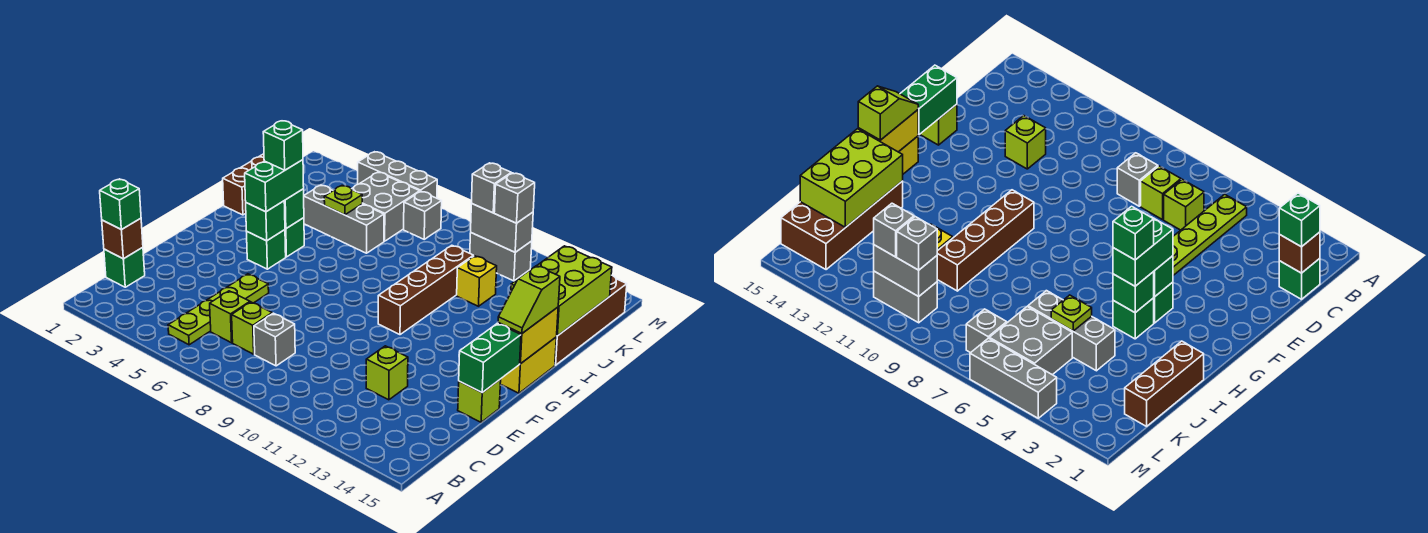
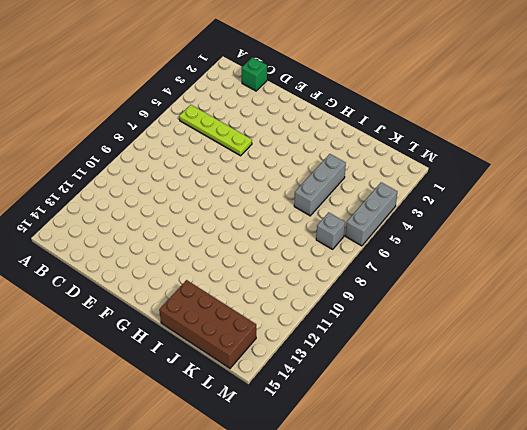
none -> lime 1x1 brick [210,291,250,343]
none -> lime 1x1 brick [232,302,272,354]
none -> grey 1x1 brick [254,313,295,366]
none -> lime 1x1 brick [366,346,408,400]

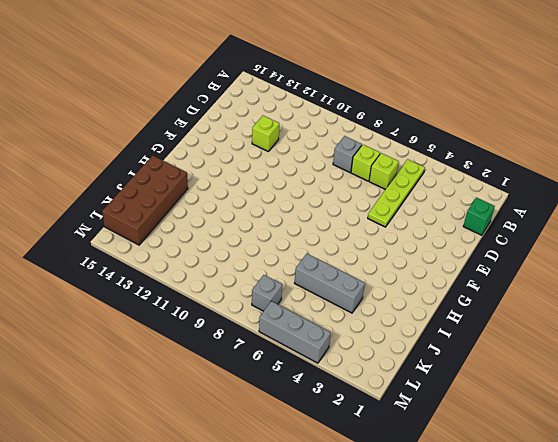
none -> lime 1x1 brick [458,379,501,422]
none -> green 1x1 brick [246,230,286,269]
none -> brown 1x4 brick [378,245,474,335]
none -> yellow 1x2 brick [500,337,556,393]

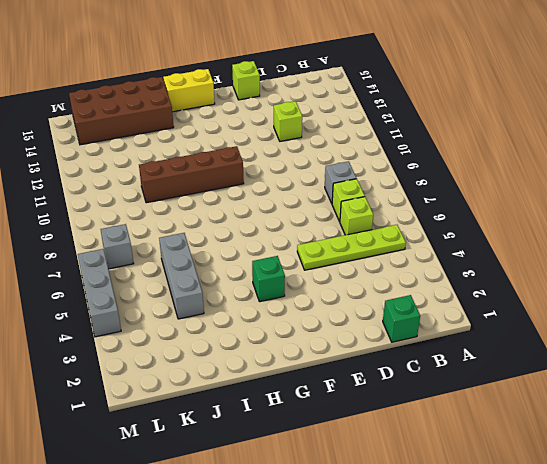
none -> green 1x1 brick [285,218,304,257]
none -> brown 1x3 brick [223,154,264,215]
none -> yellow 1x1 brick [457,256,497,306]
none -> grey 2x2 brick [352,172,420,241]

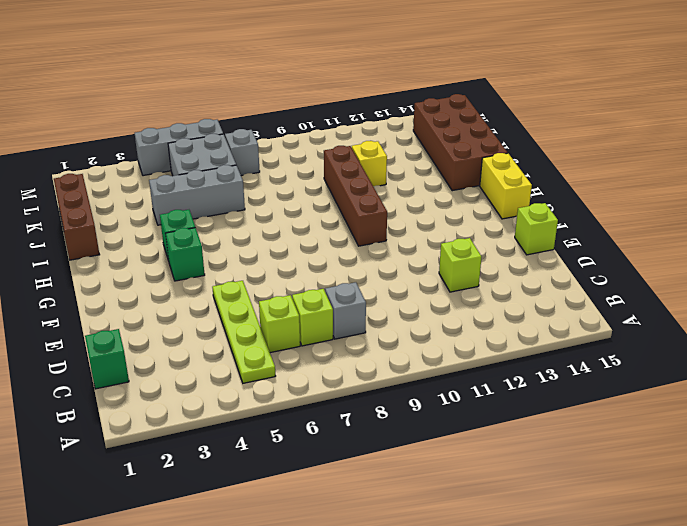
none -> grey 1x2 brick [470,233,532,281]
none -> brown 1x1 brick [102,218,143,259]
none -> green 1x2 brick [459,323,521,393]
none -> green 1x1 brick [246,201,285,241]

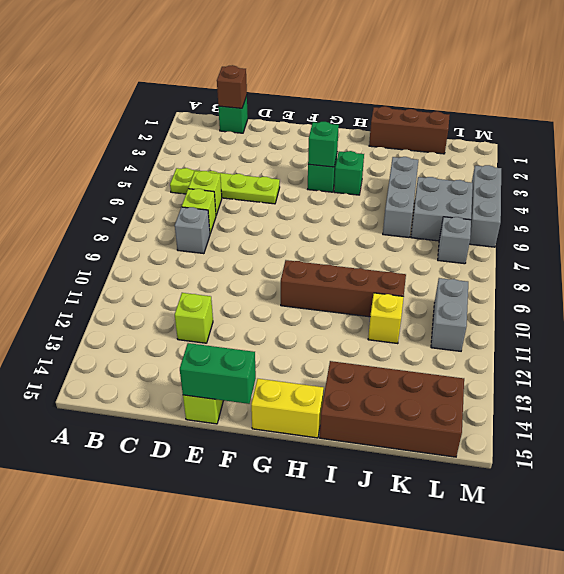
none -> yellow 1x2 brick [498,307,558,364]
none -> green 1x1 brick [284,189,304,229]
none -> lime 2x3 brick [511,246,612,336]
none -> lime 1x1 plate [324,185,362,215]

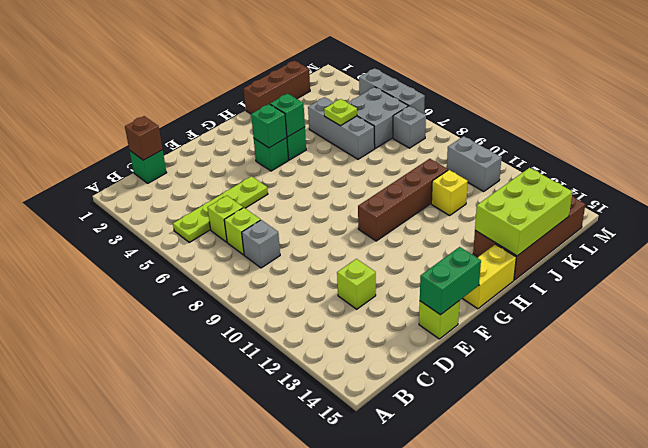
none -> yellow 1x2 brick [498,307,558,364]
none -> grey 1x2 brick [471,204,533,252]
none -> green 1x1 brick [100,179,141,230]
none -> green 1x2 brick [245,160,304,212]

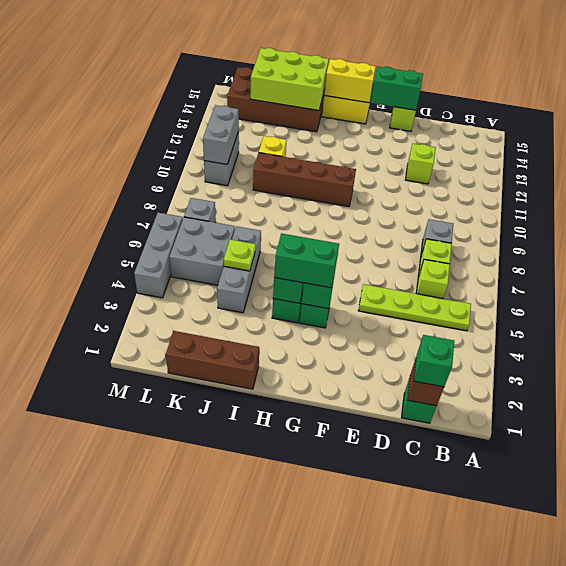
none -> lime 1x2 slope [498,266,560,334]
none -> grey 1x1 brick [471,163,511,213]
none -> grey 1x1 brick [494,173,535,223]
none -> green 1x1 brick [263,121,303,170]

